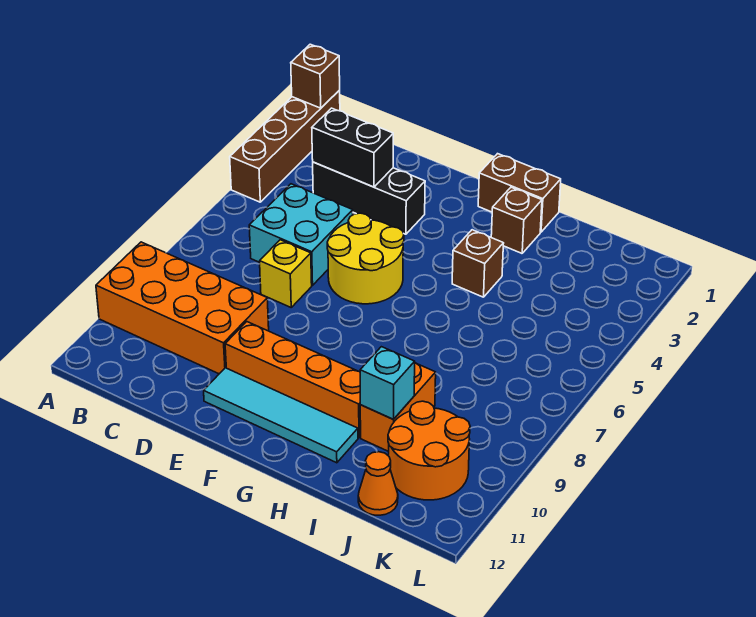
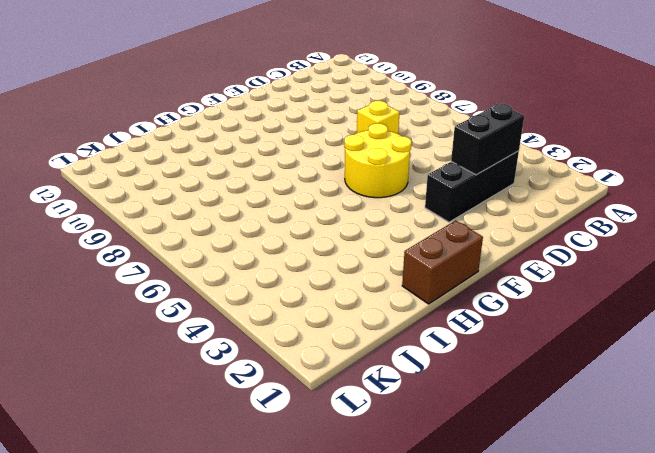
none -> brown 1x4 brick [230,90,340,202]
none -> orange 2x4 brick [96,242,269,374]
none -> cyan 2x2 brick [249,184,353,285]

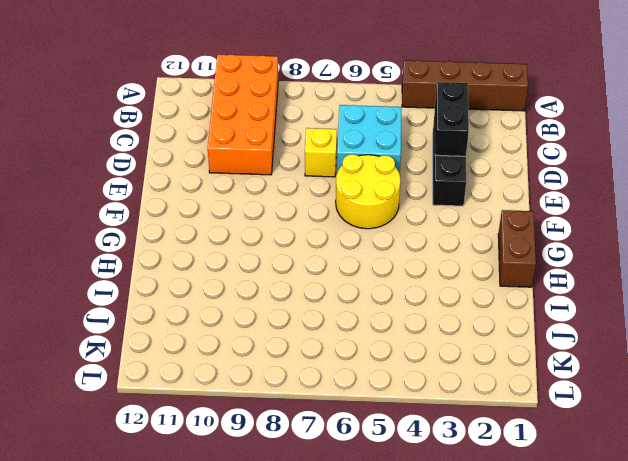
none -> orange 1x4 brick [225,322,361,438]
none -> cyan 1x4 tile [204,368,358,463]
none -> brown 1x1 brick [491,187,542,253]

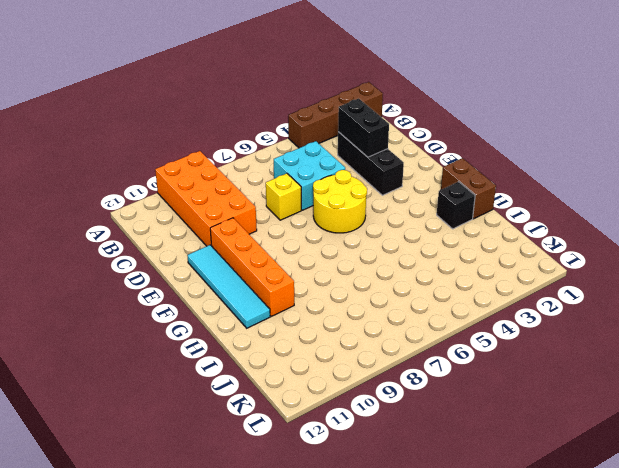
black 1x1 brick [437,182,475,229] -> brown 1x1 brick [491,187,542,253]
none -> brown 1x1 brick [452,230,504,297]
none -> orange 1x2 brick [360,363,436,452]
none -> orange 2x2 round brick [388,401,470,500]

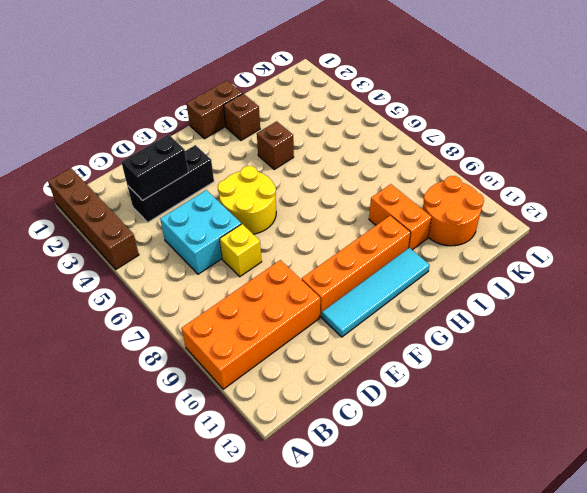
none -> orange 1x1 cone [358,452,398,515]
none -> brown 1x1 brick [291,44,340,108]
none -> cyan 1x1 brick [360,347,415,419]

